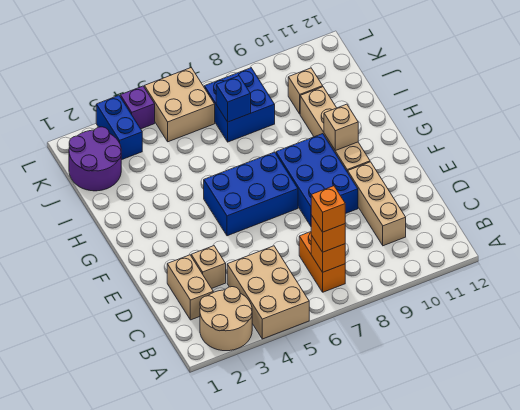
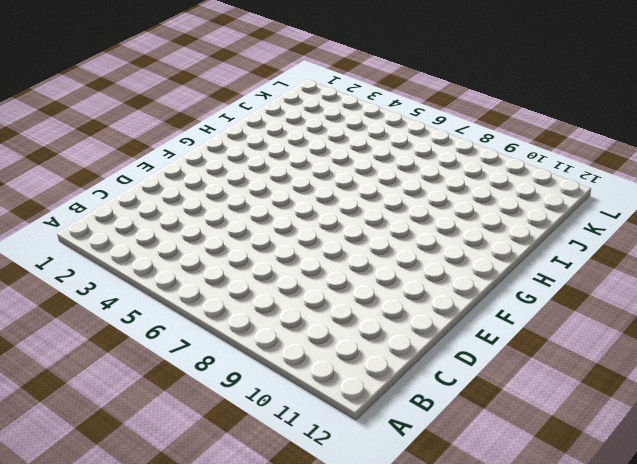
none -> tan 2x2 round brick [200,287,252,351]
none -> tan 2x3 brick [227,246,309,339]
none -> orange 1x2 brick [299,232,345,292]

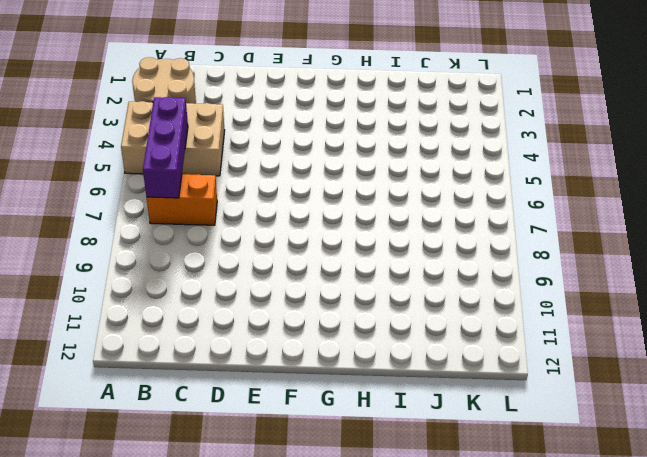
purple 1x3 brick [143,97,188,198] -> orange 1x1 brick [311,235,345,272]
none -> tan 1x2 brick [167,255,213,320]
none -> tan 1x3 brick [348,162,406,246]
none -> tan 1x1 brick [191,246,226,288]

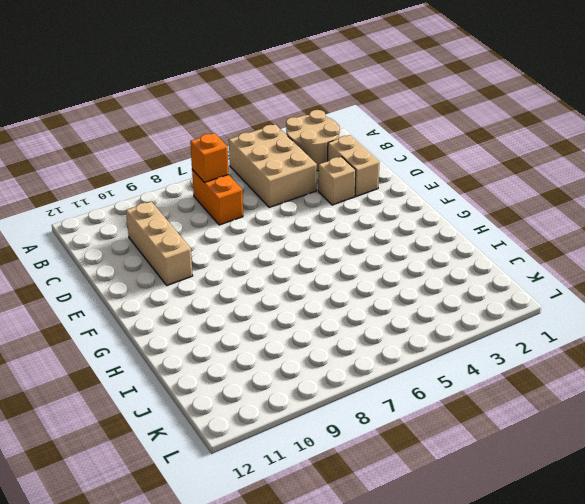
none -> blue 2x3 brick [276,134,358,226]
none -> blue 2x3 brick [204,152,298,236]
none -> tan 1x4 brick [300,87,370,172]

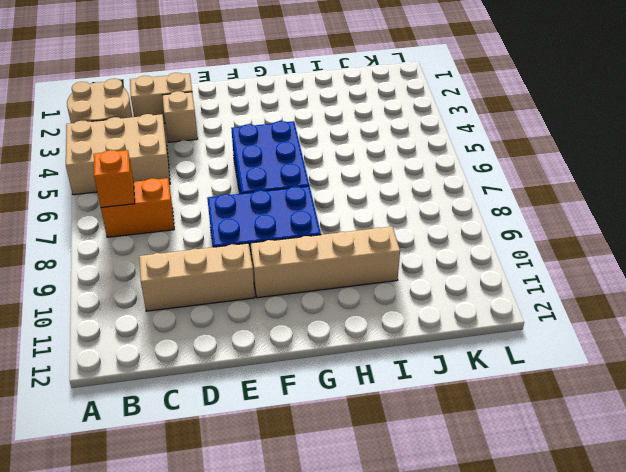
none -> purple 2x2 round brick [69,127,121,191]
none -> blue 2x2 brick [204,68,275,142]
none -> tan 1x1 brick [288,68,323,114]

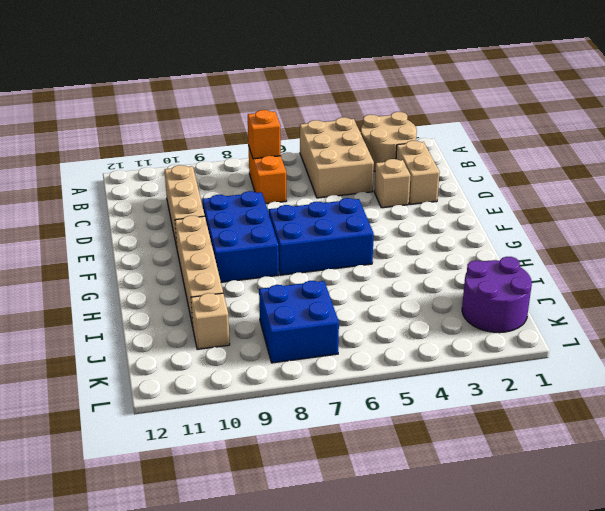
none -> blue 1x2 brick [96,95,142,160]
none -> tan 2x2 brick [144,68,215,142]
none -> purple 1x1 brick [120,86,155,129]

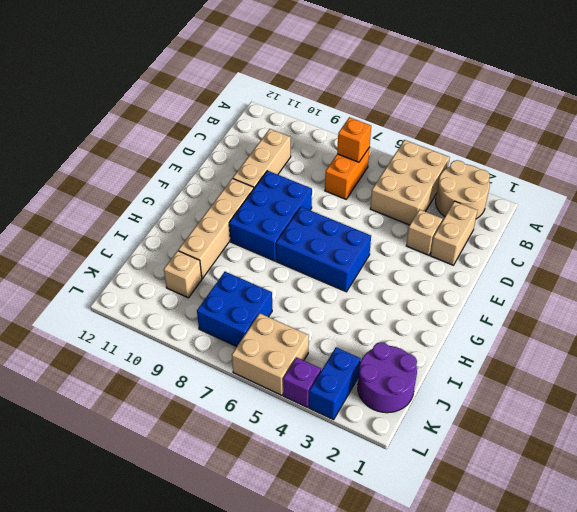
none -> tan 1x1 brick [324,104,358,151]
none -> blue 1x1 brick [216,76,251,122]
none -> orange 1x1 brick [311,215,345,252]

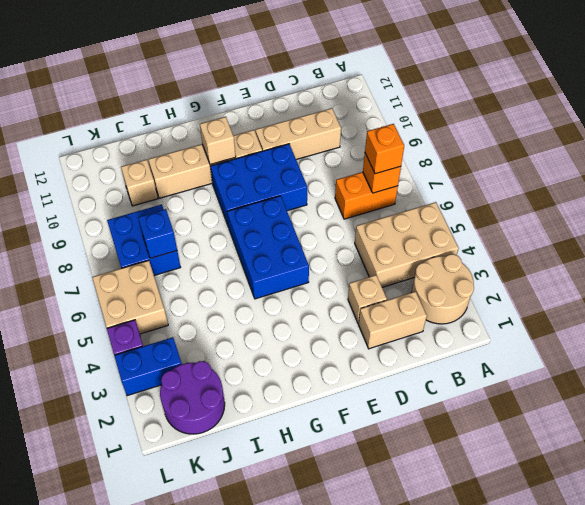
none -> orange 1x1 brick [311,186,345,232]

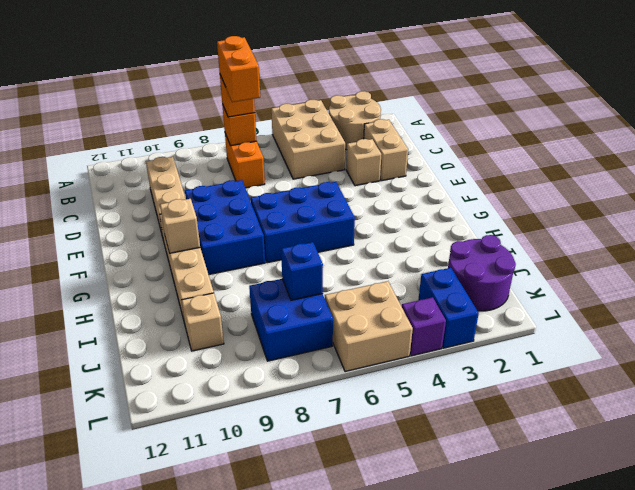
orange 1x2 brick [217,36,260,102] -> orange 1x1 brick [311,186,345,232]

